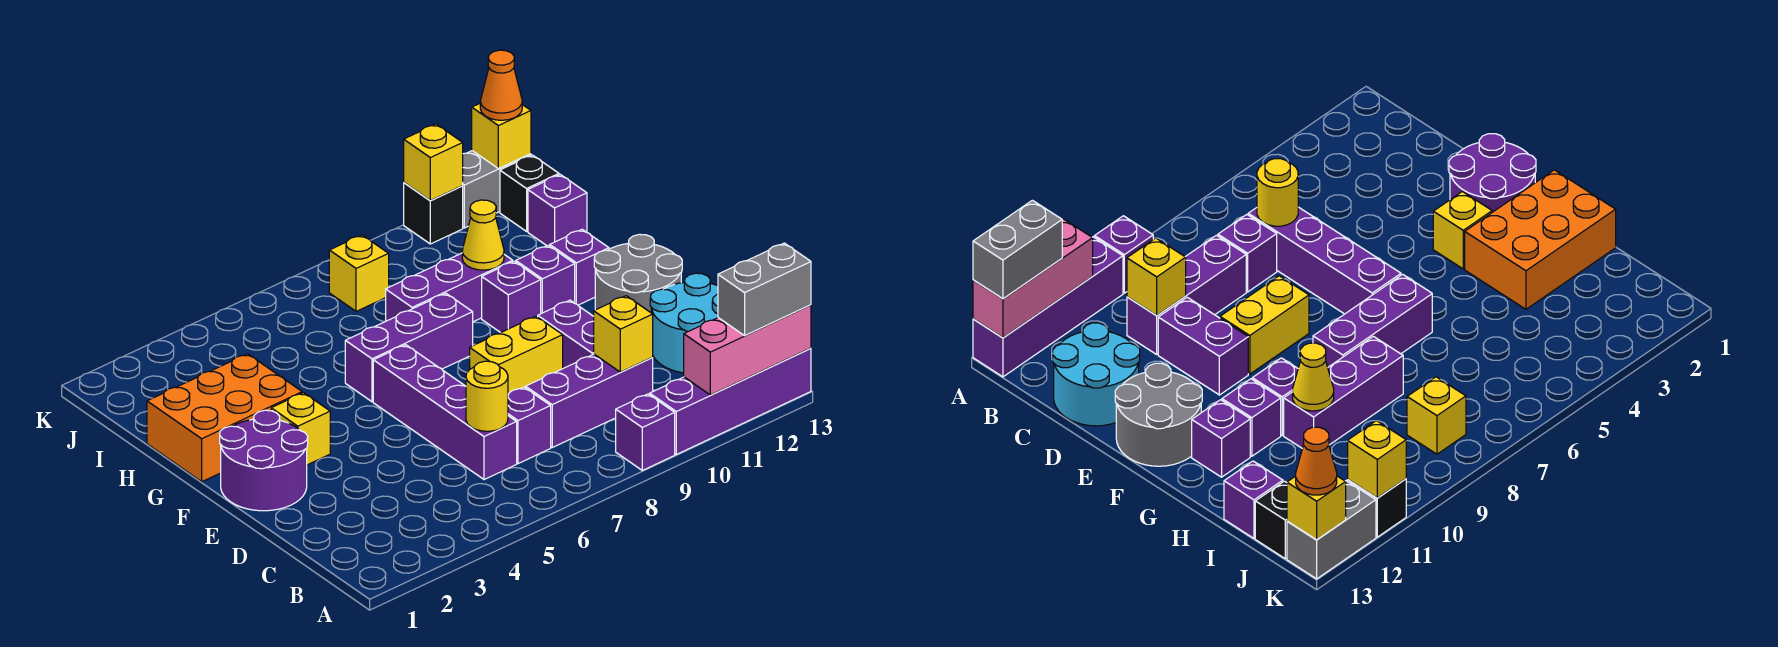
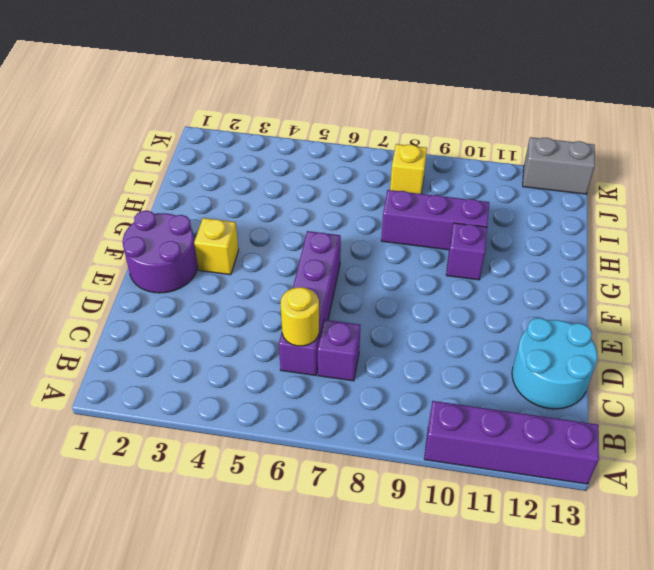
none -> purple 1x1 brick [616,394,675,470]
none -> purple 1x3 brick [526,354,653,447]
none -> purple 1x2 brick [538,300,594,368]
none -> yellow 1x2 brick [470,316,563,394]

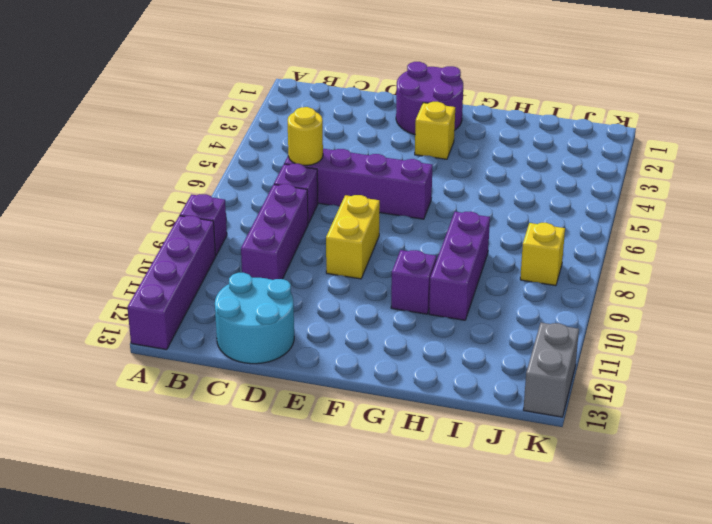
none -> purple 1x2 brick [538,300,594,368]
none -> grey 2x2 round brick [594,234,682,312]
none -> orange 2x3 brick [147,354,302,482]
none -> purple 1x3 brick [345,293,473,402]

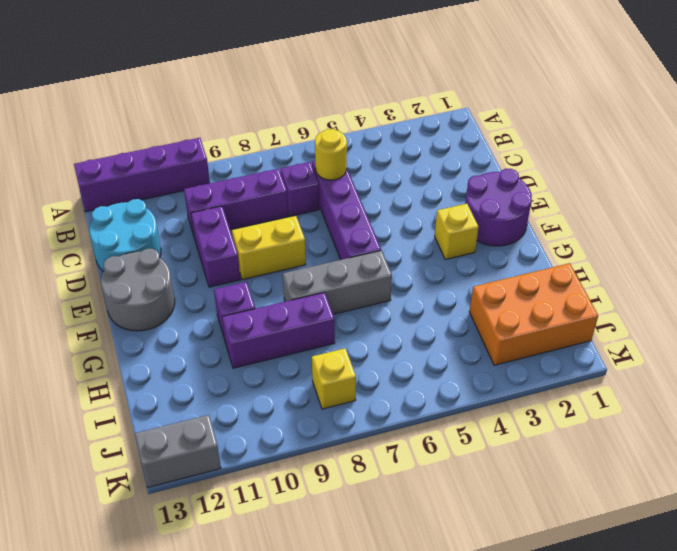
grey 1x3 brick [283,250,392,314] -> purple 1x3 brick [345,293,473,402]
orange 2x3 brick [469,263,598,365] -> orange 2x3 brick moved to [147,354,302,482]
none -> purple 1x1 brick [616,394,675,470]
none -> purple 1x1 brick [516,245,575,314]
none -> purple 1x1 brick [550,229,609,305]
none -> purple 1x1 brick [528,174,587,246]

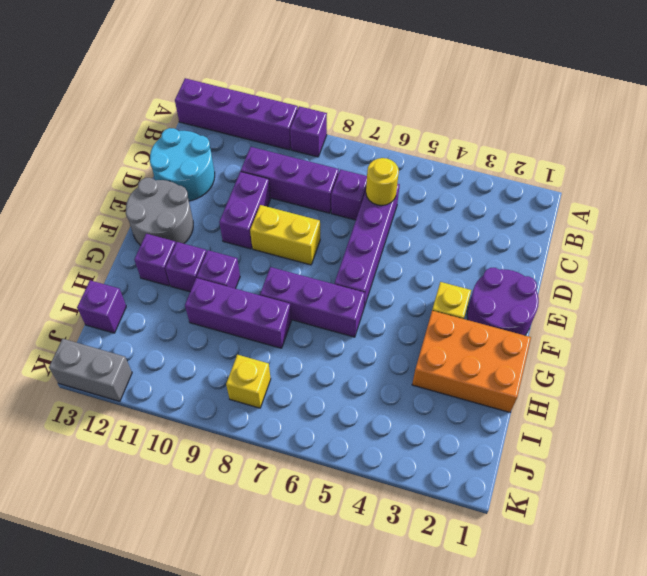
none -> black 1x1 brick [500,155,559,231]
none -> black 1x1 brick [404,183,463,244]
none -> pink 1x3 brick [684,305,811,395]
none -> yellow 1x1 brick [594,296,653,372]

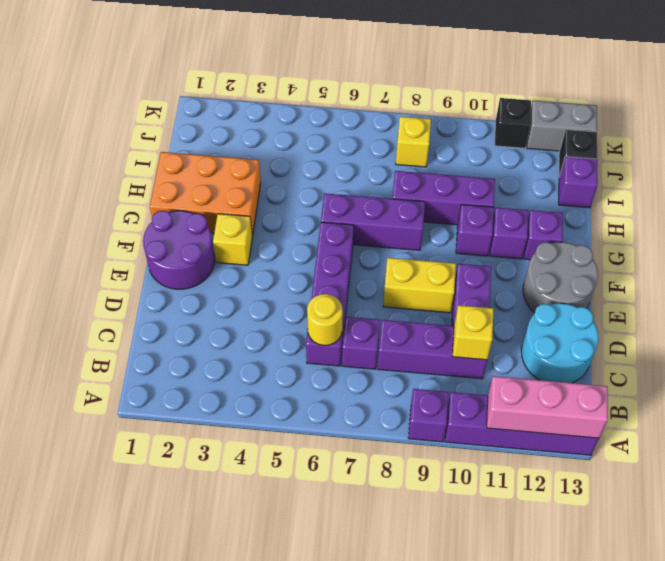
none -> yellow 1x1 cone [462,200,504,270]
none -> yellow 1x1 brick [404,124,463,201]
none -> yellow 1x1 brick [472,104,531,169]
none -> grey 1x2 brick [718,243,811,336]

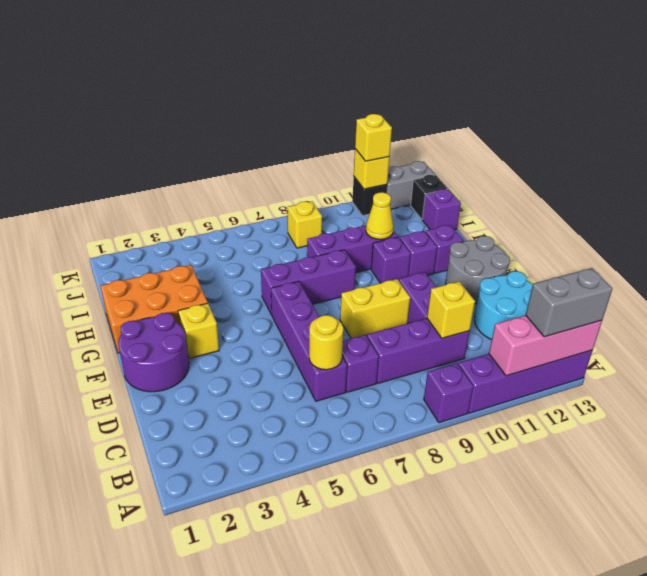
yellow 1x1 brick [355,114,392,161] -> yellow 1x1 brick moved to [472,104,531,169]
none -> orange 1x1 cone [480,50,522,120]

